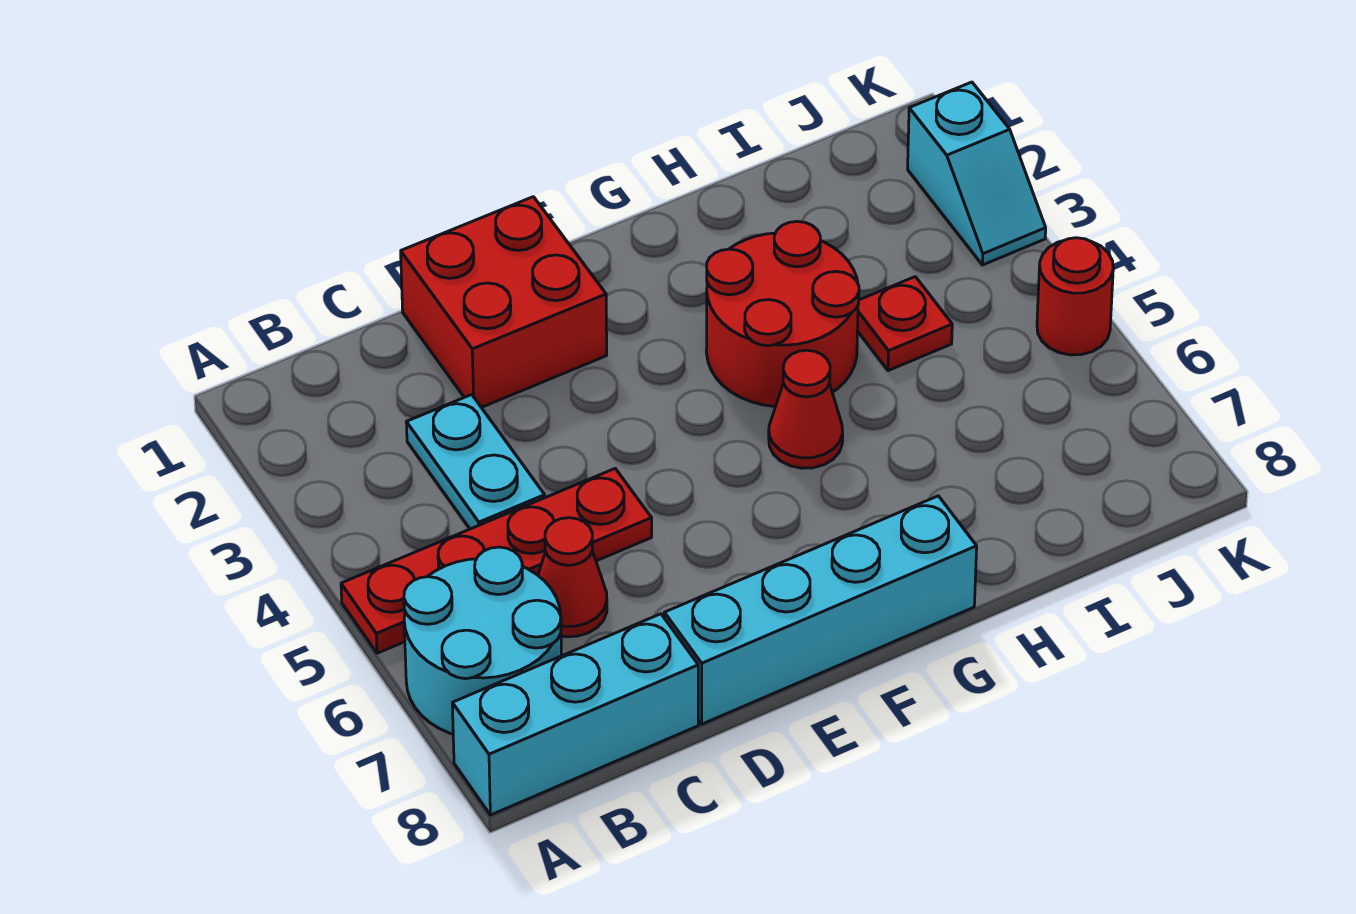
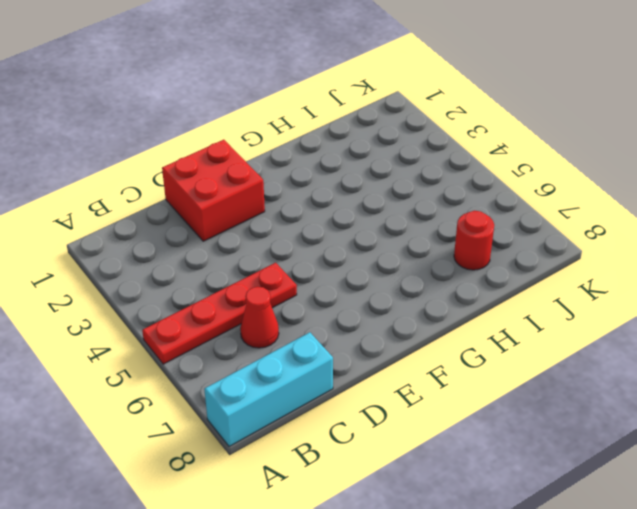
red 1x1 round brick [454,211,494,270] -> red 1x1 round brick moved to [1037,238,1113,355]
none -> cyan 2x2 round brick [404,547,561,734]
none -> cyan 1x2 plate [406,395,545,529]
none -> cyan 1x4 brick [664,496,977,724]

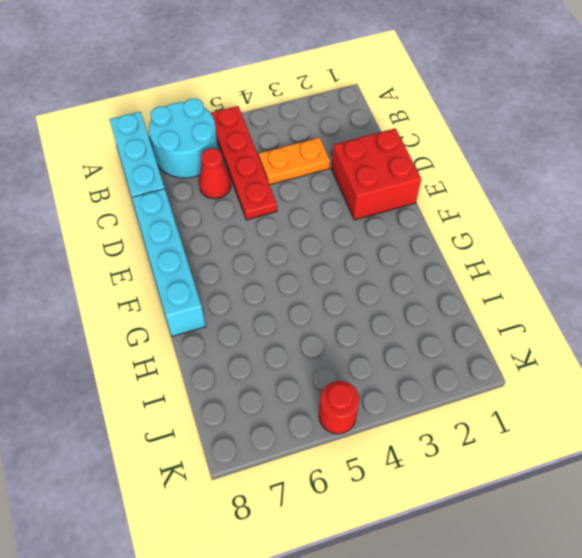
orange 1x2 plate [259,138,330,185] -> cyan 1x2 plate [406,395,545,529]
none -> red 2x2 round brick [706,221,859,407]
none -> red 1x1 cone [769,350,843,468]
none -> red 1x1 plate [858,277,952,371]

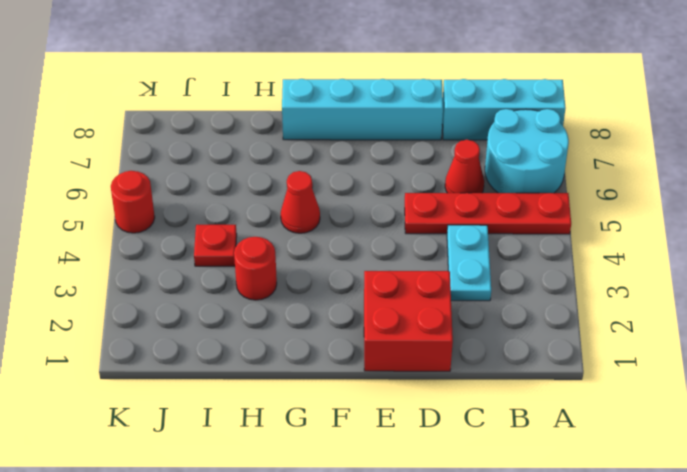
red 1x1 round brick [234,237,277,300] -> red 2x2 round brick [706,221,859,407]
none -> cyan 1x2 slope [908,82,1046,265]

